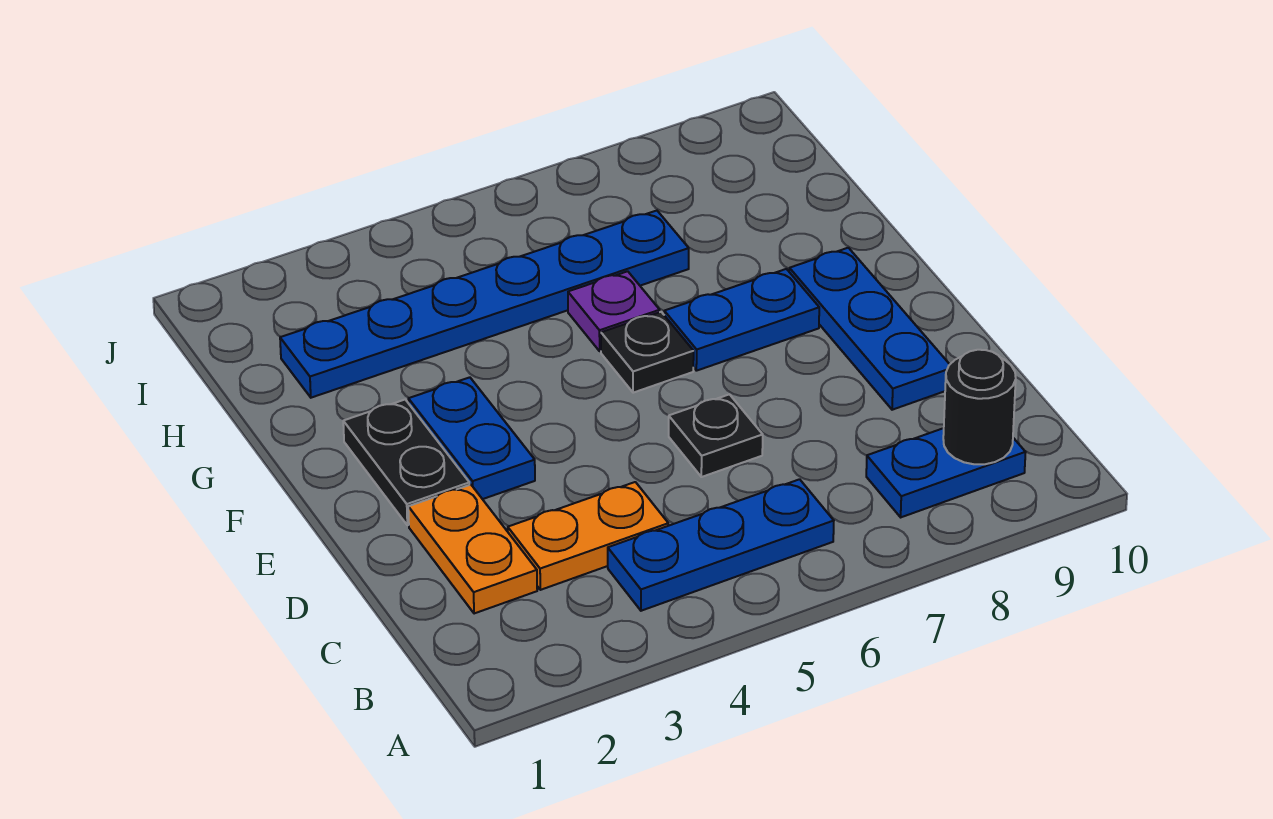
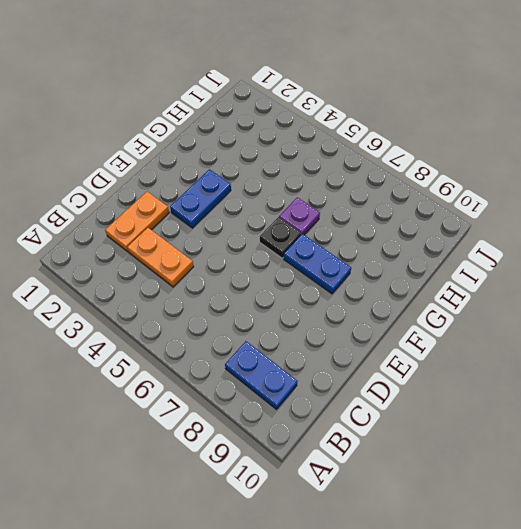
none -> blue 1x3 plate [608,479,834,611]
none -> black 1x1 plate [669,394,763,477]
none -> blue 1x3 plate [789,248,950,410]

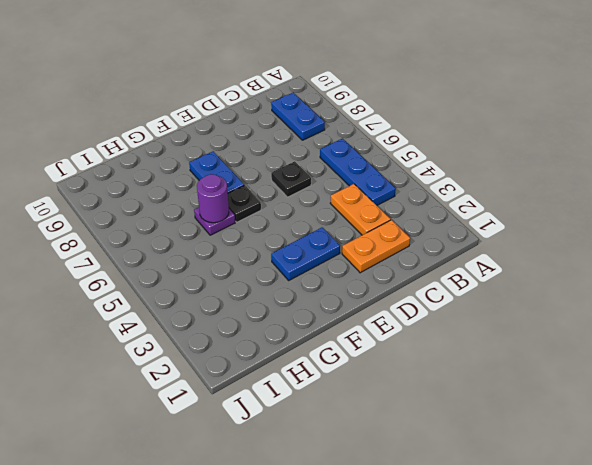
purple 1x1 round brick [197,174,229,223] -> none
none -> blue 1x3 plate [789,248,950,410]
none -> black 1x2 plate [343,400,469,525]
none -> blue 1x6 plate [280,211,689,398]

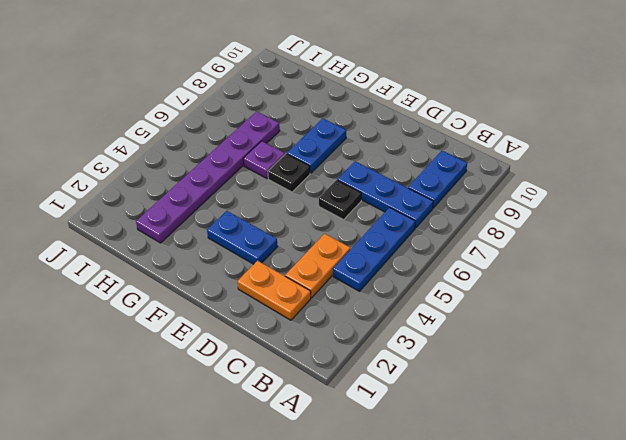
blue 1x3 plate [337,161,433,228] -> blue 1x3 plate moved to [789,248,950,410]
purple 1x6 plate [136,111,280,243] -> blue 1x6 plate [280,211,689,398]
none -> black 1x2 plate [343,400,469,525]
none -> black 1x1 round brick [943,350,1016,464]

